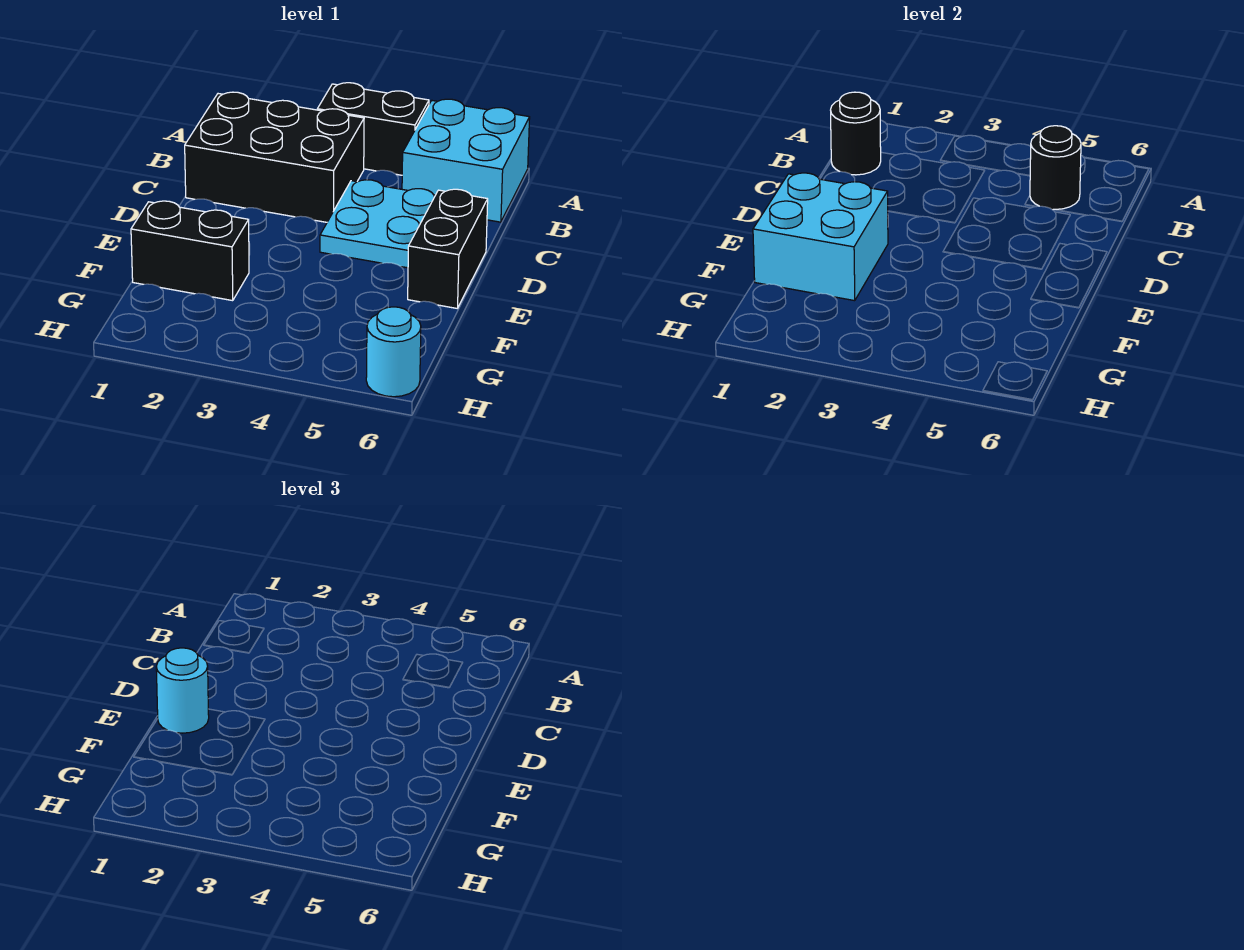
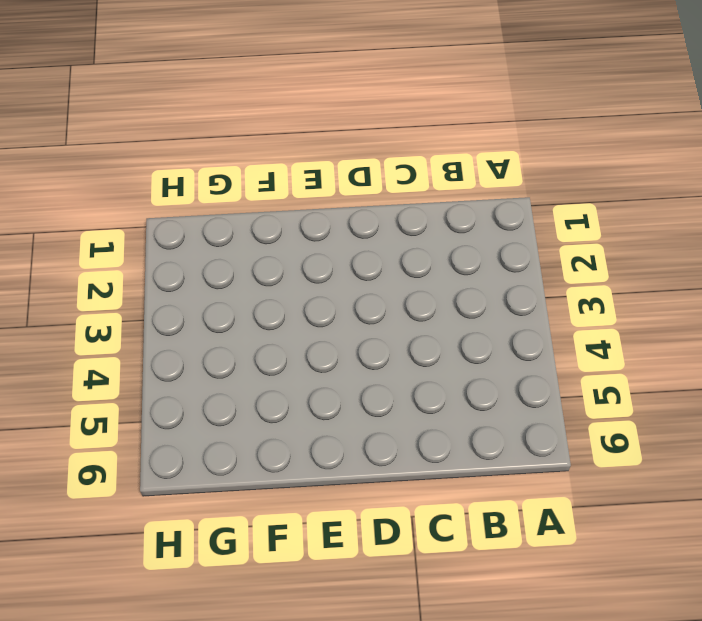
none -> black 1x2 brick [317,83,429,175]
none -> cyan 2x2 brick [402,99,530,222]

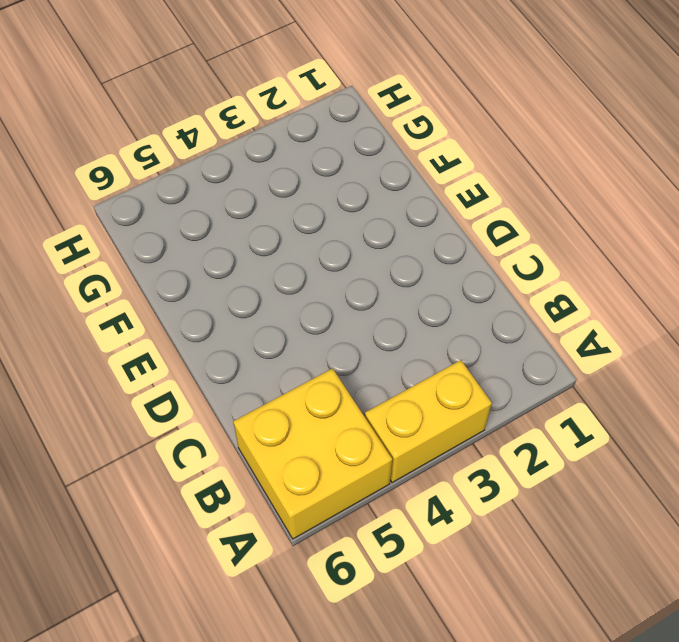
yellow 1x2 brick [365,360,492,483] -> black 1x2 brick [317,83,429,175]
yellow 2x2 brick [233,368,392,539] -> cyan 2x2 brick [402,99,530,222]
none -> black 2x3 brick [185,92,364,222]
none -> cyan 2x2 plate [320,180,435,268]

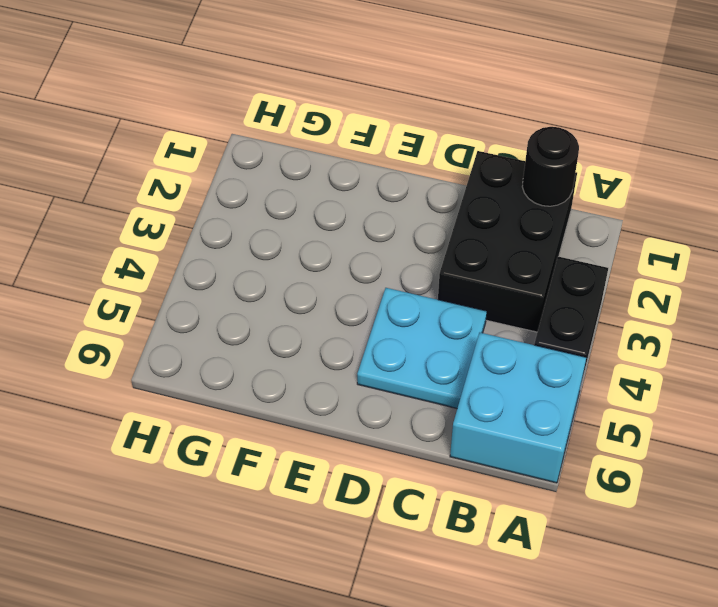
none -> black 1x2 brick [408,189,488,308]
none -> black 1x2 brick [131,201,249,301]

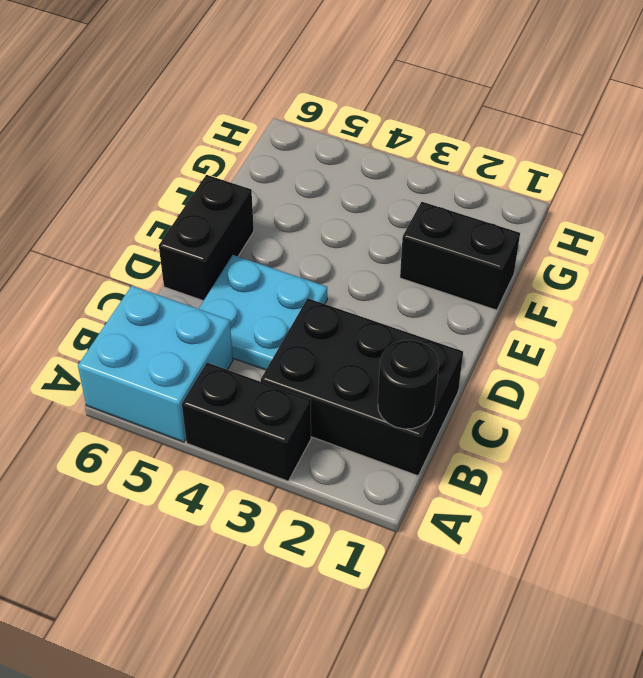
none -> cyan 1x1 round brick [366,307,421,397]
none -> black 1x1 round brick [1030,126,1081,210]

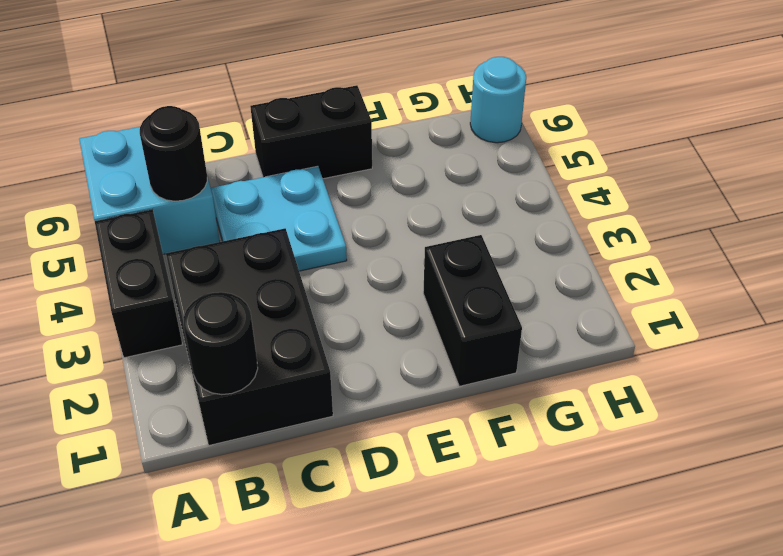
none -> cyan 2x2 brick [753,173,888,301]
none -> cyan 1x1 round brick [156,648,209,733]

